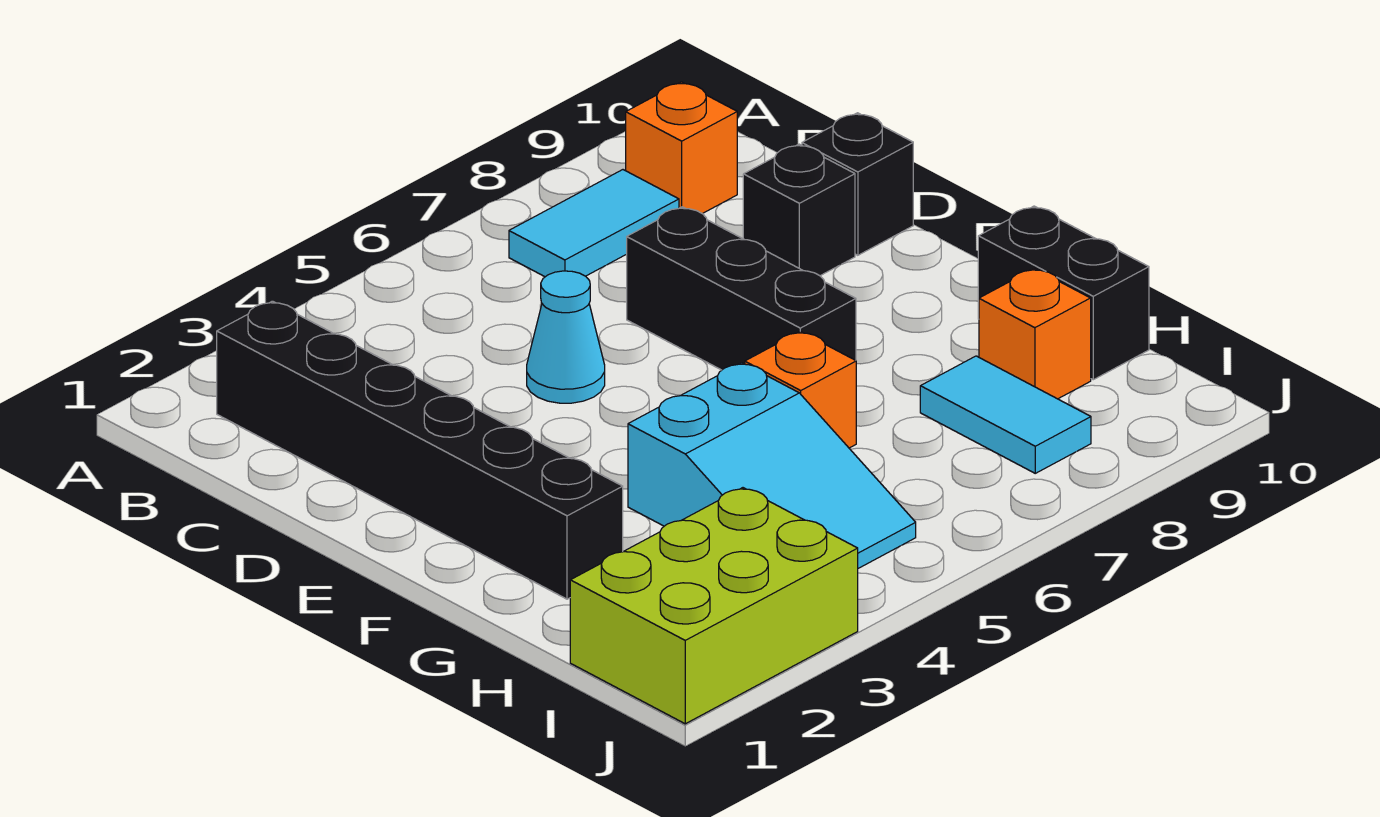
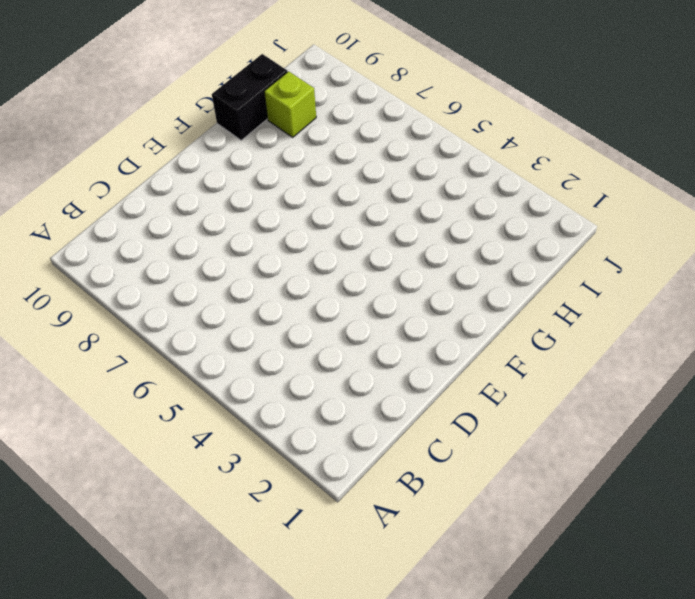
lime 1x1 brick [264,71,316,137] -> orange 1x1 brick [979,269,1091,399]
none -> black 1x6 brick [217,301,623,599]
none -> cyan 1x2 tile [509,170,679,277]
none -> orange 1x1 brick [626,82,737,214]

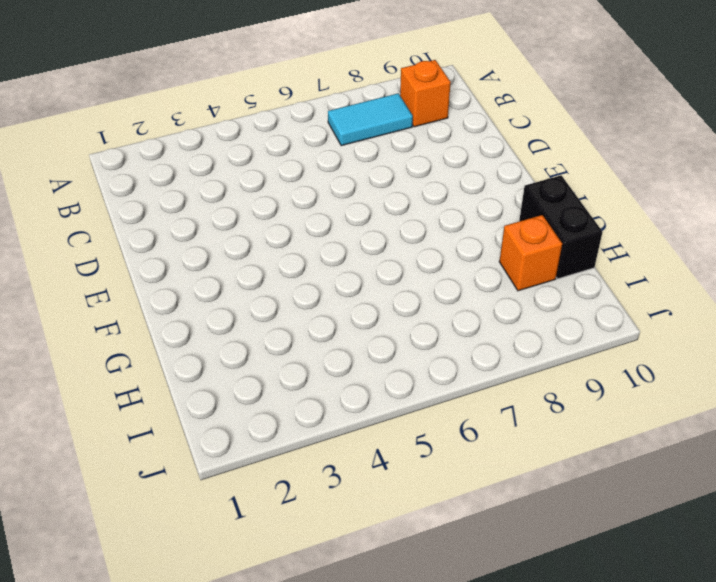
none -> black 1x6 brick [217,301,623,599]
none -> cyan 1x1 cone [527,271,605,403]
none -> black 1x3 brick [627,207,856,370]

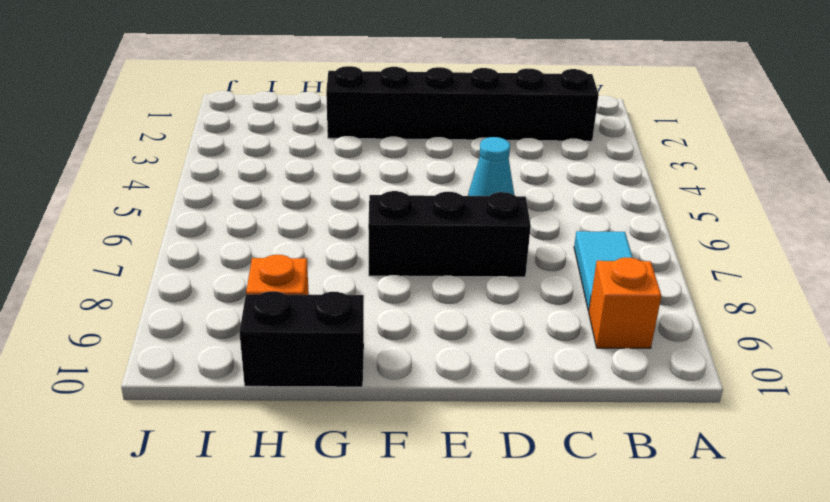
none -> black 1x1 brick [743,144,855,276]
none -> black 1x1 brick [802,113,913,255]
none -> cyan 2x3 slope [628,363,916,568]

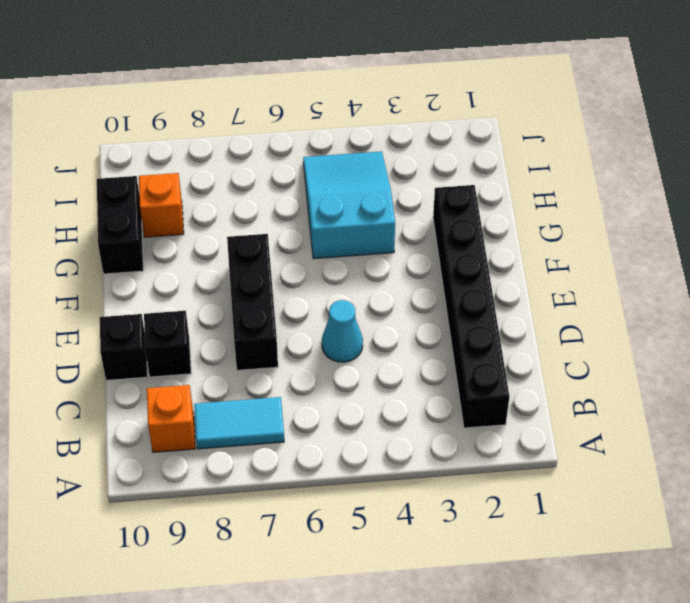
none -> orange 1x1 brick [745,331,856,448]
none -> cyan 1x2 tile [920,356,1091,473]
none -> lime 2x3 brick [570,488,858,724]

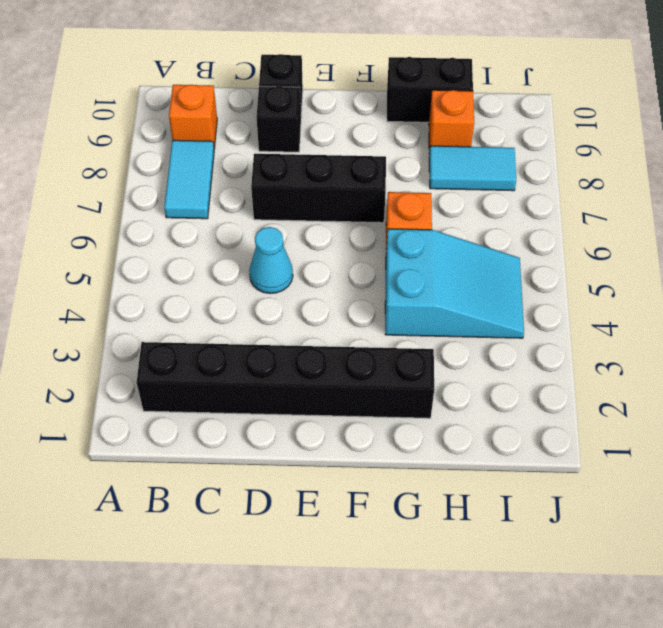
none -> lime 2x3 brick [570,488,858,724]

